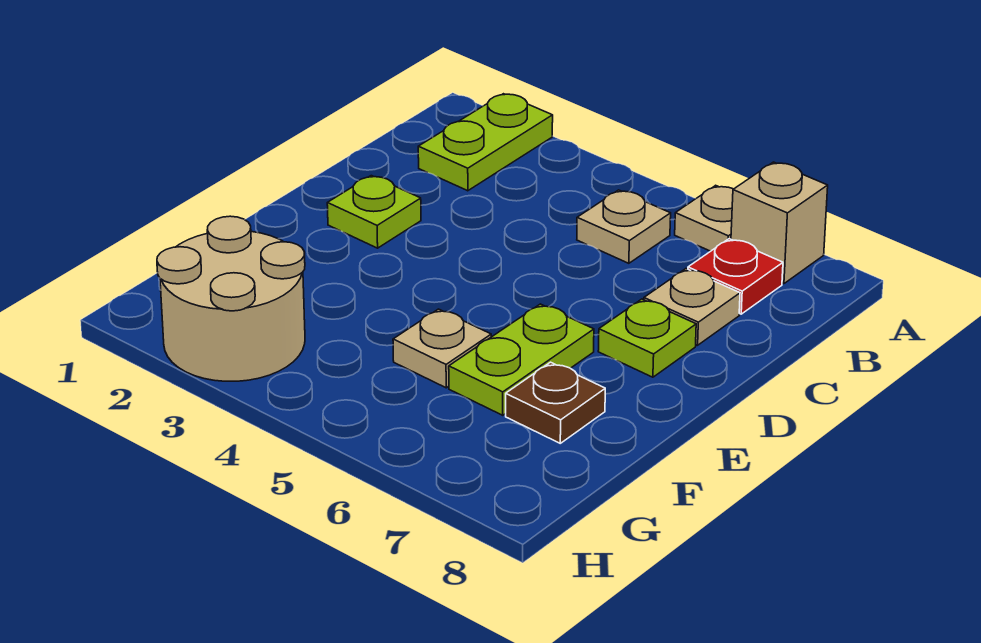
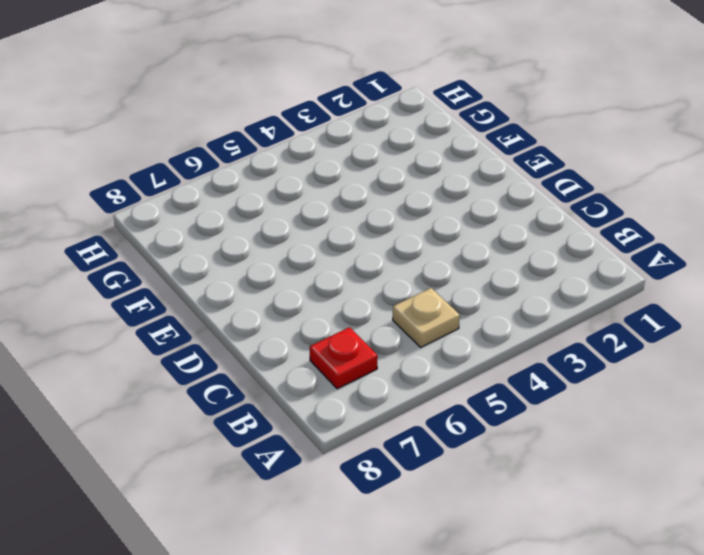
none -> lime 1x2 plate [418,94,553,191]
none -> tan 1x1 plate [675,185,733,251]
none -> tan 1x1 brick [731,162,828,284]

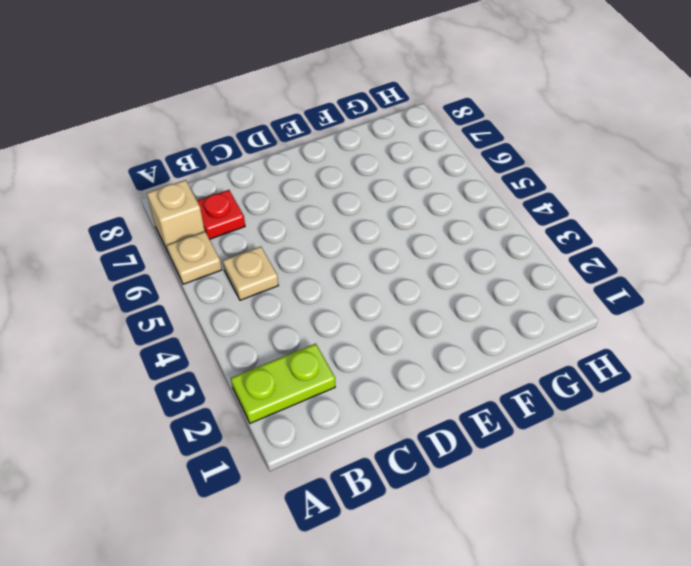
none -> tan 1x1 plate [644,269,740,345]
none -> lime 1x1 plate [327,176,421,248]
none -> lime 1x1 plate [598,299,696,377]

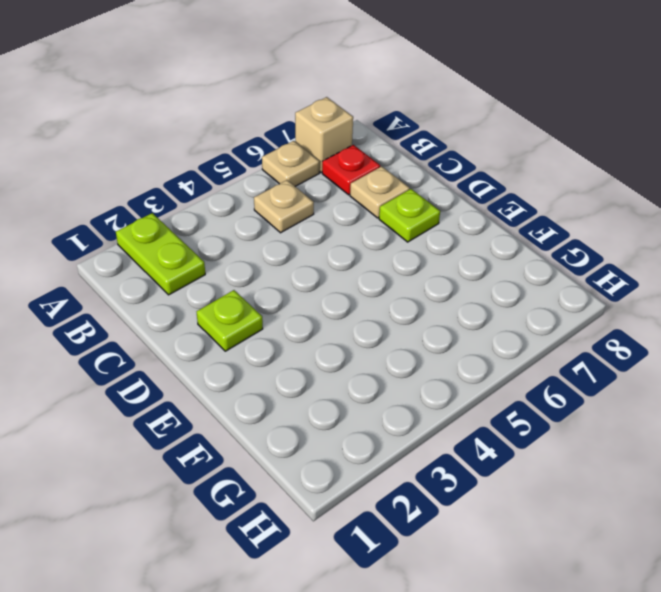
none -> lime 1x2 plate [449,304,594,415]
none -> tan 1x1 plate [393,309,491,388]
none -> brown 1x1 plate [506,362,605,443]

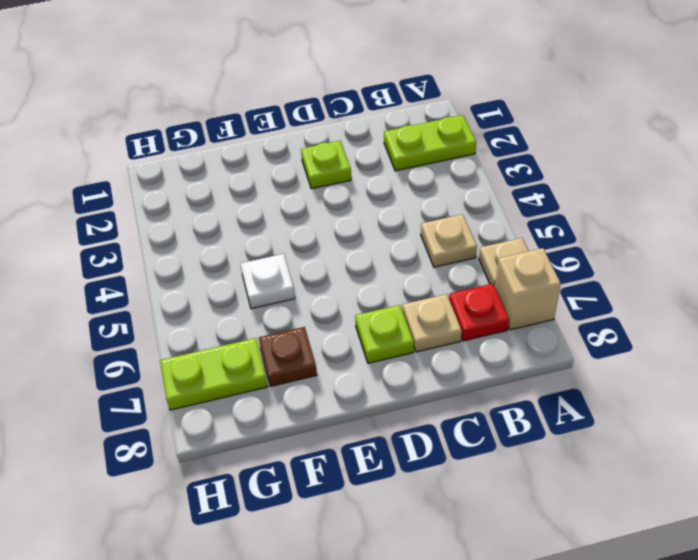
white 1x1 plate [240,254,295,309] -> tan 1x1 plate [393,309,491,388]
lime 1x2 plate [160,338,268,410] -> lime 1x2 plate moved to [449,304,594,415]
none -> tan 2x2 round brick [157,216,305,381]

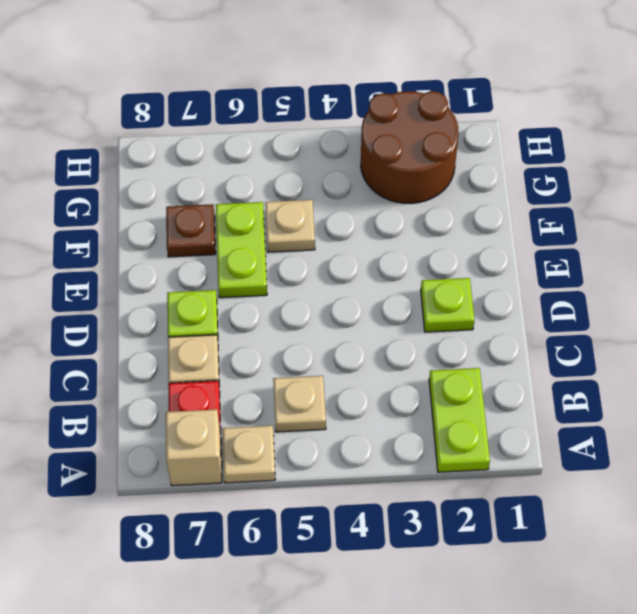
brown 2x2 round brick [361,91,459,203] -> tan 2x2 round brick [157,216,305,381]

